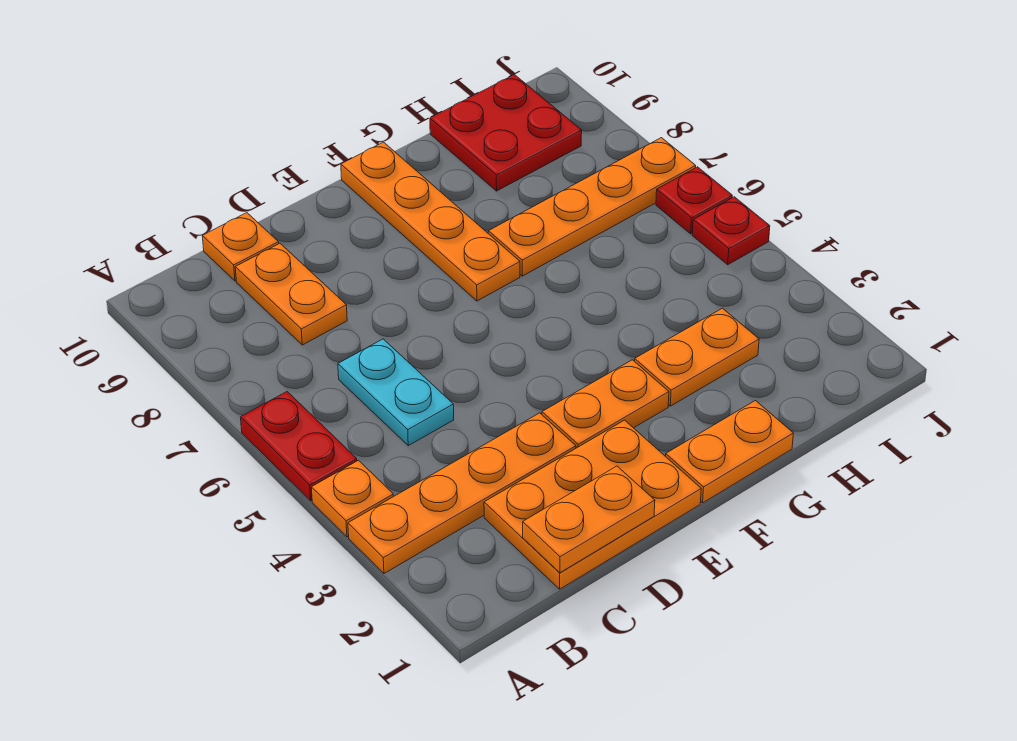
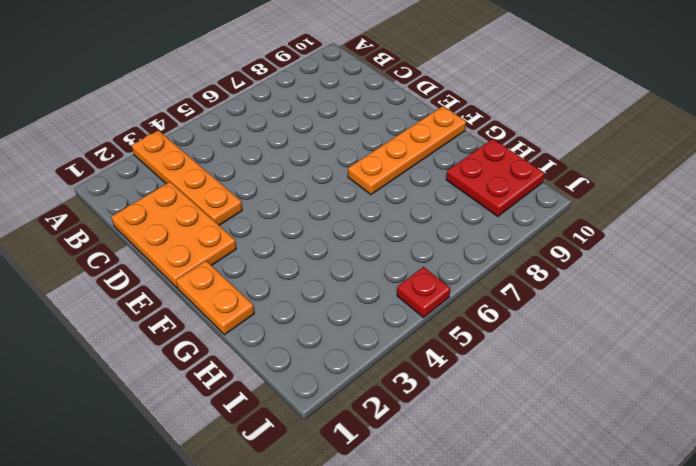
none -> orange 1x1 plate [311,460,394,537]
none -> red 1x2 plate [241,392,357,501]
none -> cyan 1x2 plate [338,339,454,446]

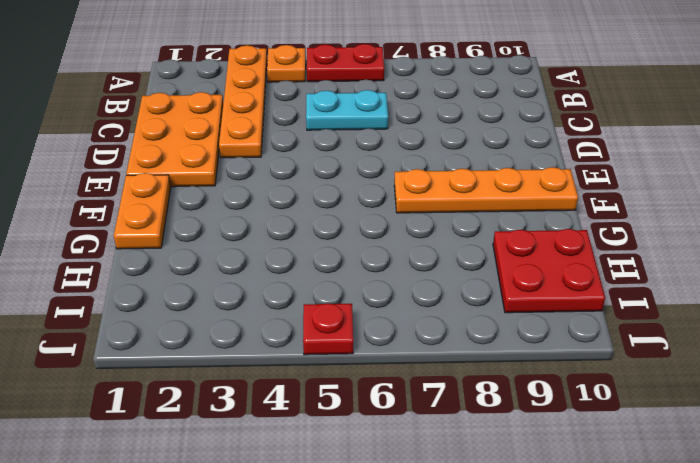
none -> orange 1x2 plate [235,243,347,345]
none -> orange 1x1 plate [202,213,279,281]
none -> orange 1x2 plate [542,360,669,448]

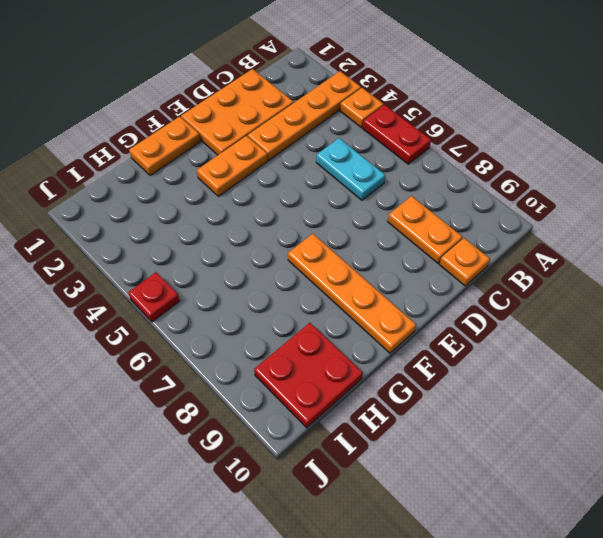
none -> orange 1x2 plate [635,308,759,406]
none -> orange 1x4 plate [488,138,696,276]
none -> red 1x1 plate [656,167,732,234]

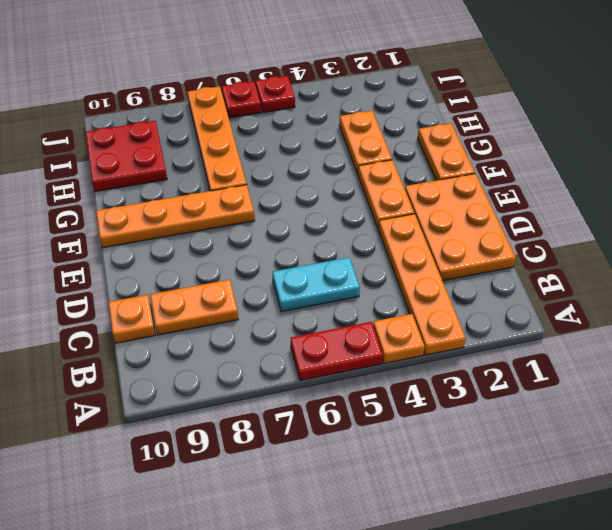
none -> orange 1x2 plate [523,466,655,573]

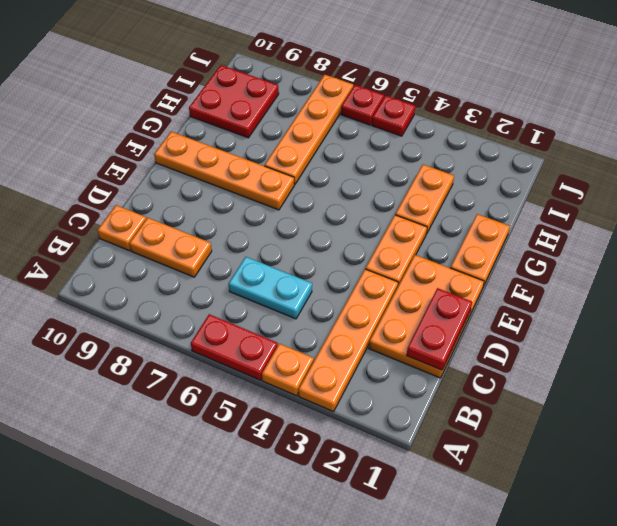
red 1x2 plate [407,288,472,370] -> orange 1x2 plate [523,466,655,573]

